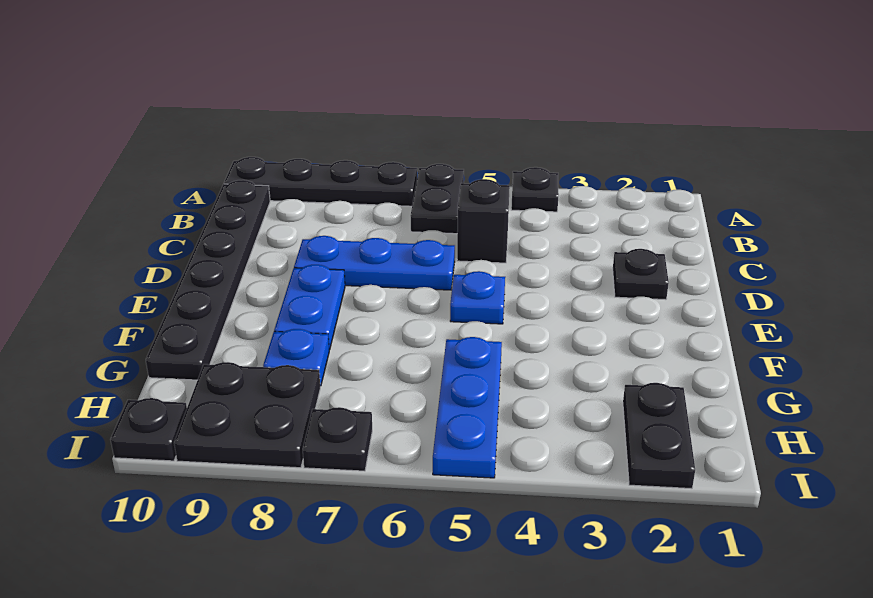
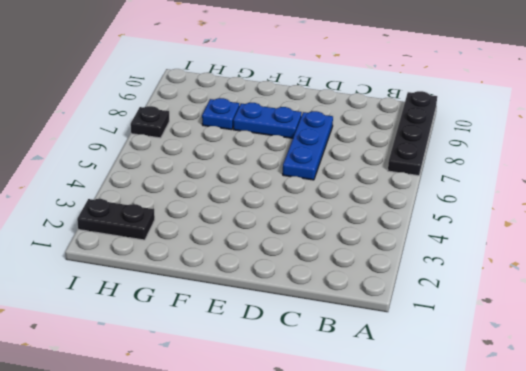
none -> black 1x1 plate [511,167,559,212]
none -> black 1x2 plate [410,164,464,234]
none -> black 1x6 plate [146,180,270,380]

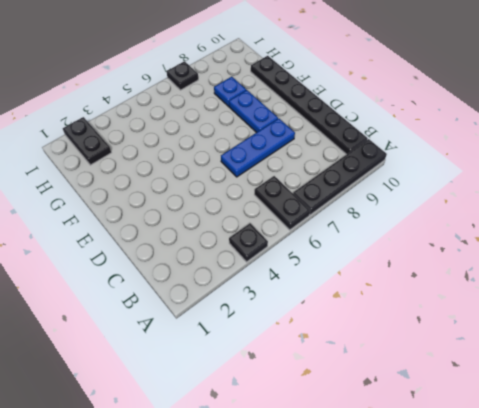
none -> black 1x1 brick [457,179,510,263]
none -> black 1x1 plate [613,249,669,300]
none -> blue 1x1 plate [450,271,505,324]

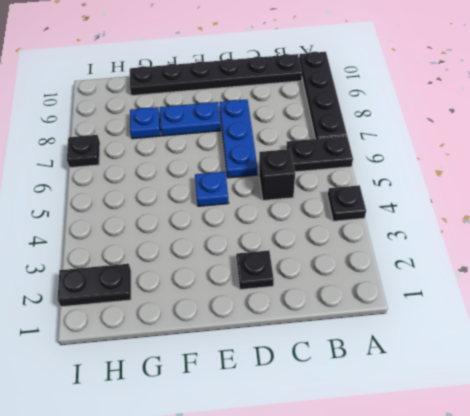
none -> blue 1x3 plate [433,337,502,478]
none -> black 2x2 plate [174,362,320,468]
none -> black 1x1 plate [110,398,187,461]

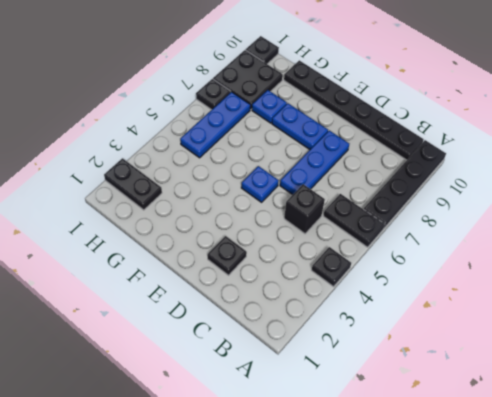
blue 1x3 plate [180,92,250,158] -> blue 1x3 plate turned to [433,337,502,478]

